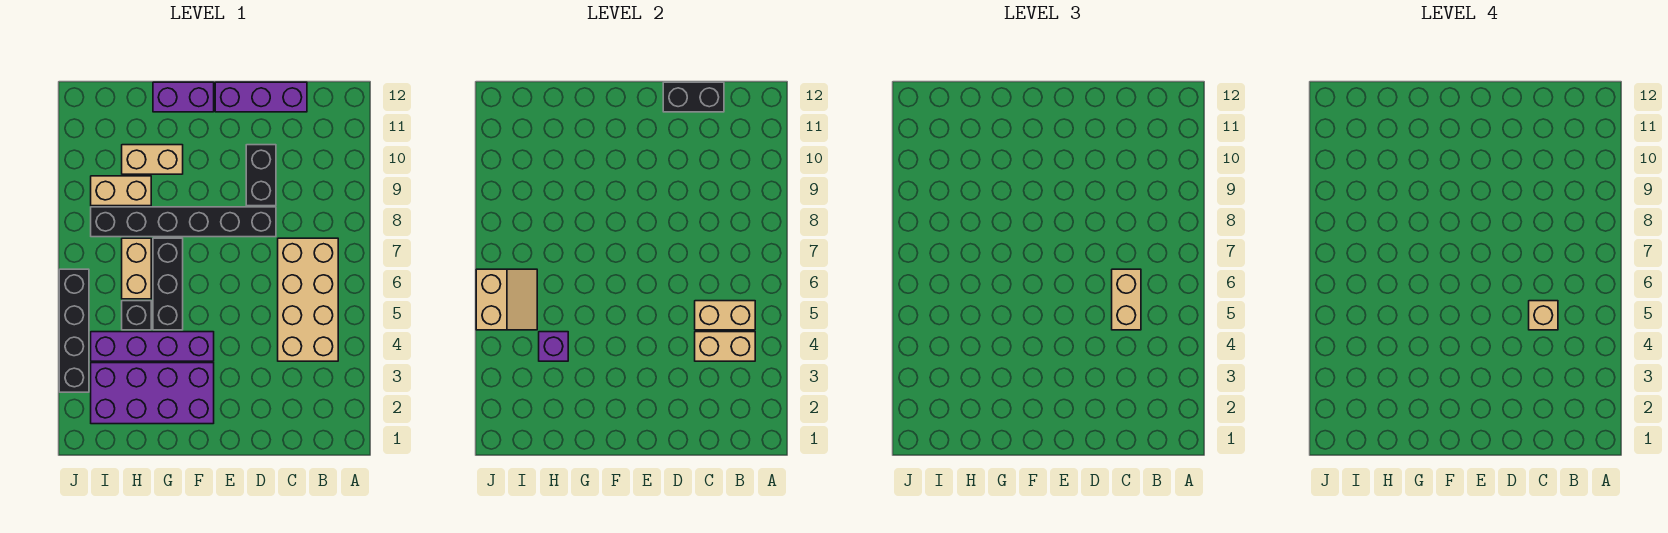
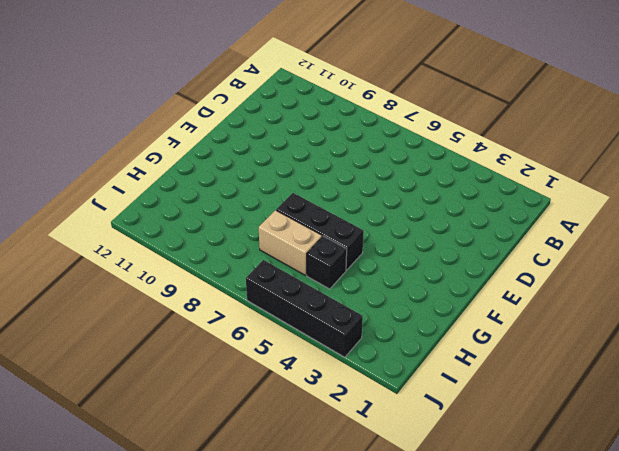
none -> tan 2x4 brick [278,238,338,361]
none -> purple 1x3 brick [215,82,307,112]
none -> black 1x6 brick [91,207,276,237]

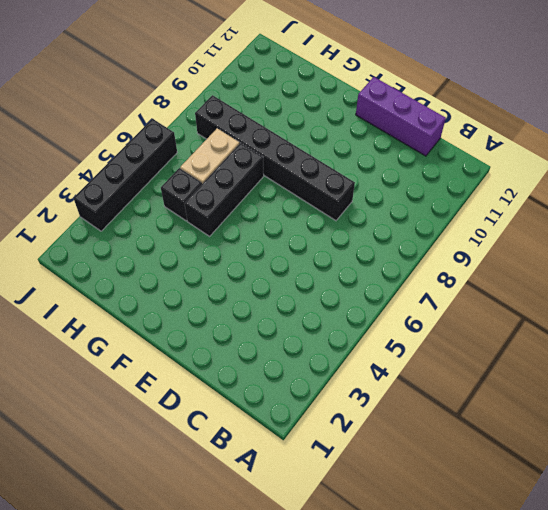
none -> tan 2x4 brick [278,238,338,361]
none -> black 1x2 brick [246,145,276,206]
none -> purple 2x4 brick [91,363,214,424]

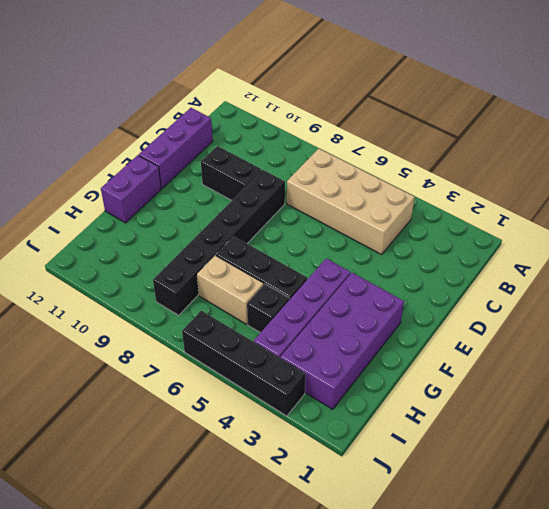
none -> tan 1x2 brick [122,145,183,174]
none -> tan 1x2 brick [91,176,151,206]
none -> tan 1x2 brick [695,332,755,361]

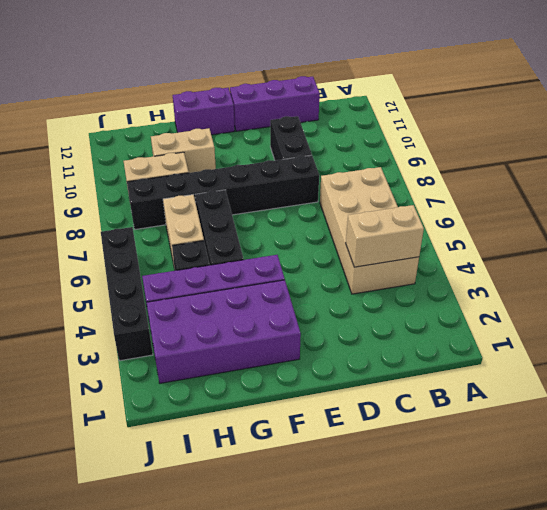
none -> tan 1x2 brick [695,301,755,330]
none -> black 1x2 brick [663,82,724,112]
none -> purple 1x1 brick [539,332,568,361]

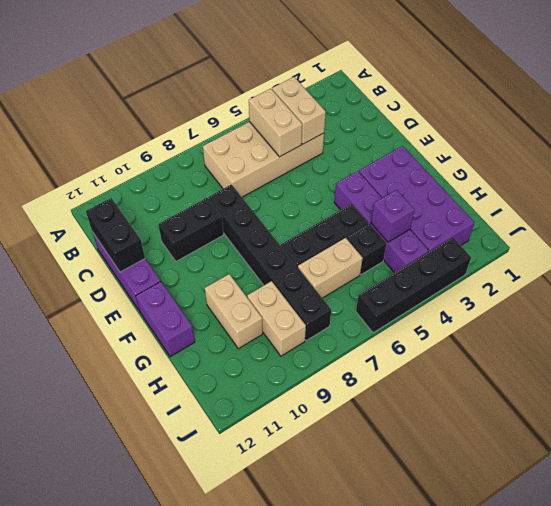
none -> tan 2x2 slope [476,269,537,330]
none -> tan 1x2 brick [1112,269,1141,330]
none -> tan 1x1 brick [1529,301,1558,330]

